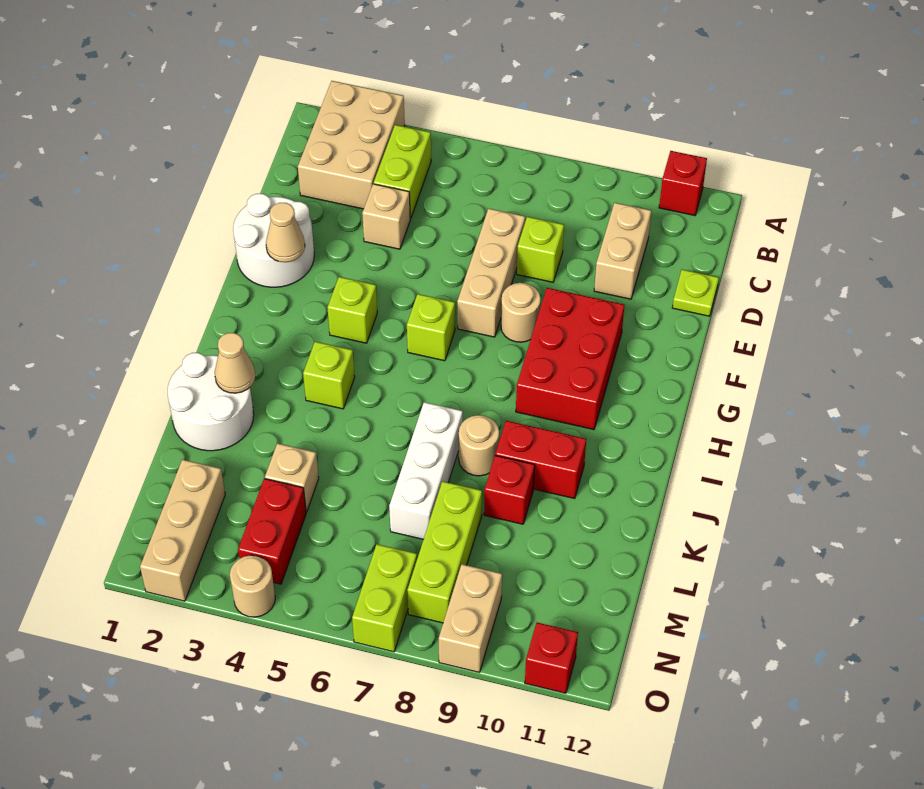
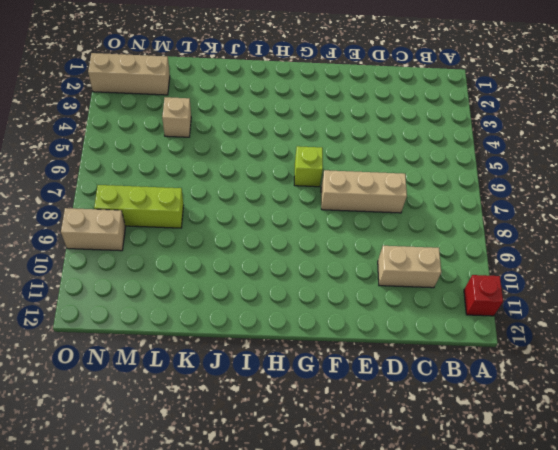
none -> tan 2x3 brick [298,81,405,209]
none -> lime 1x2 brick [374,125,431,219]
none -> tan 1x1 brick [362,184,410,249]

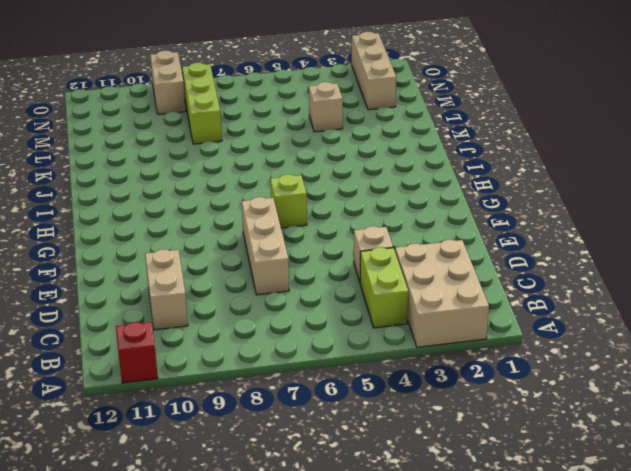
none -> lime 1x1 brick [517,217,564,282]
none -> lime 1x1 plate [672,269,719,316]
none -> white 2x2 round brick [233,194,314,287]

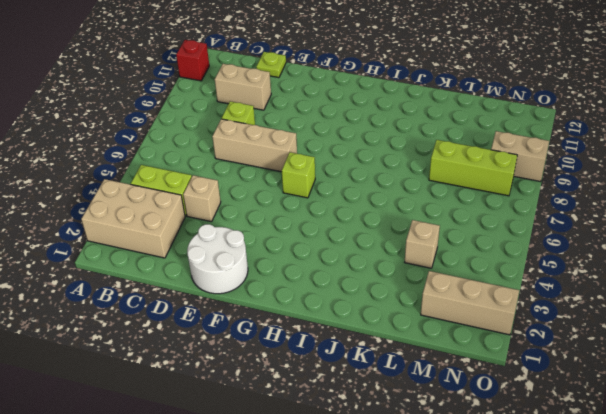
none -> tan 1x1 round brick [501,283,541,342]
none -> red 2x3 brick [516,288,625,430]
none -> lime 1x1 brick [328,277,377,343]

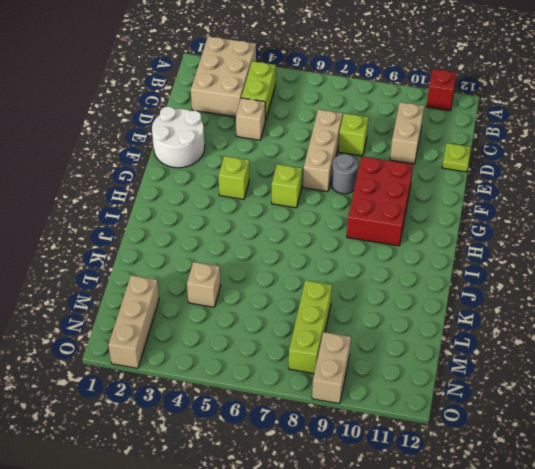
grey 1x1 round brick [331,154,358,194] -> tan 1x1 round brick [501,283,541,342]
none -> lime 1x1 brick [303,342,355,409]
none -> white 2x2 round brick [168,353,254,451]
none -> white 1x3 brick [389,402,463,539]

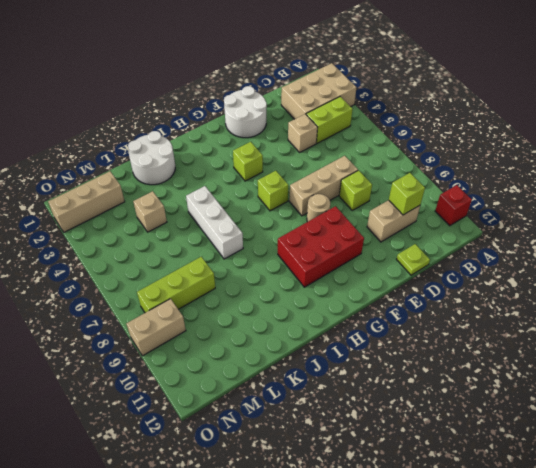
lime 1x1 brick [389,173,425,215] -> lime 1x1 brick moved to [303,342,355,409]
white 1x3 brick [186,186,243,259] -> white 1x3 brick turned to [389,402,463,539]
none -> tan 1x1 round brick [459,415,499,476]
none -> red 1x2 brick [495,421,586,499]
none -> red 1x1 brick [484,455,535,524]

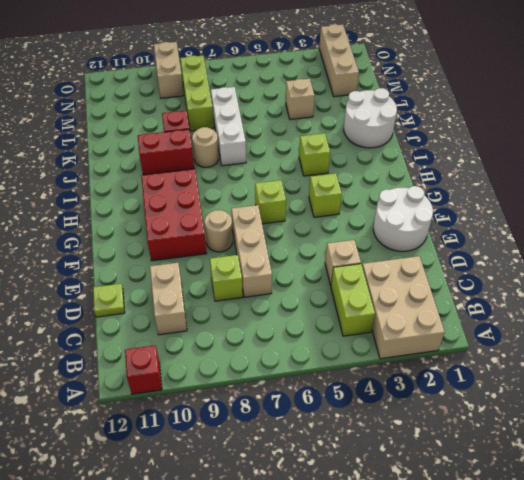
none -> red 1x2 brick [238,479,306,584]
none -> lime 1x2 brick [352,544,417,652]
none -> tan 1x1 round brick [230,555,275,617]

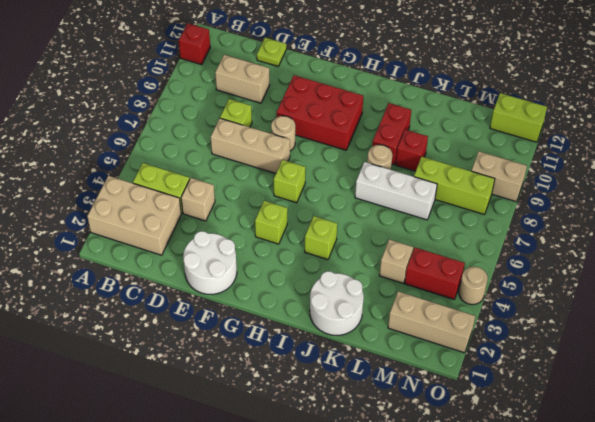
lime 1x2 brick [490,93,547,142] -> lime 1x2 brick moved to [352,544,417,652]
none -> red 1x1 brick [525,623,578,693]
none -> tan 1x1 cone [266,203,305,262]
none -> tan 1x1 cone [215,333,255,393]

